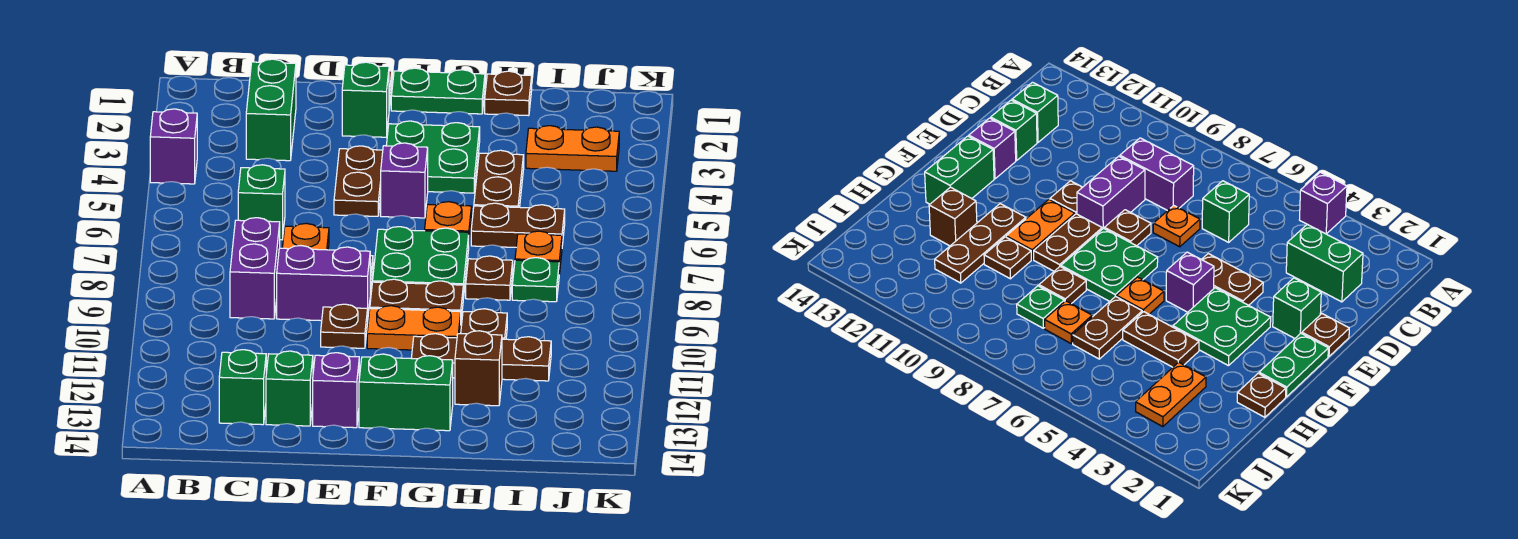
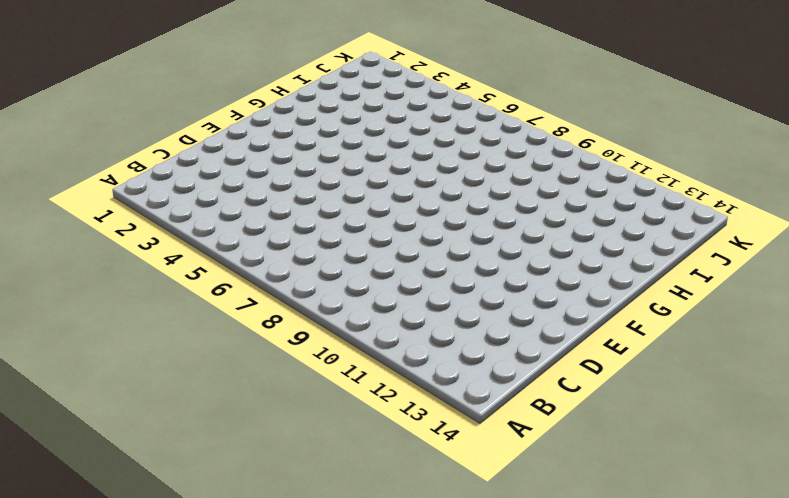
none -> purple 1x1 brick [150,109,197,184]
none -> green 1x2 brick [246,59,296,161]
none -> green 1x1 brick [238,165,285,240]
none -> purple 1x2 brick [230,218,280,319]

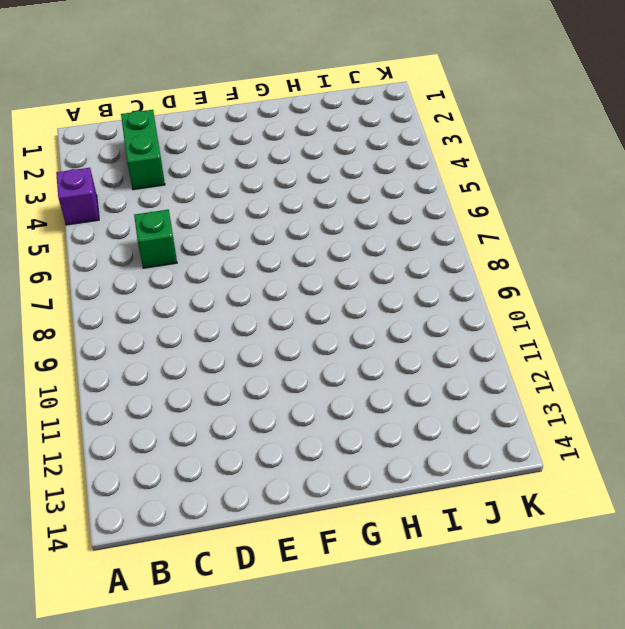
none -> purple 1x2 brick [230,218,280,319]
none -> green 1x1 brick [219,350,266,425]
none -> orange 1x1 plate [282,223,329,250]
none -> purple 1x2 brick [277,246,370,321]

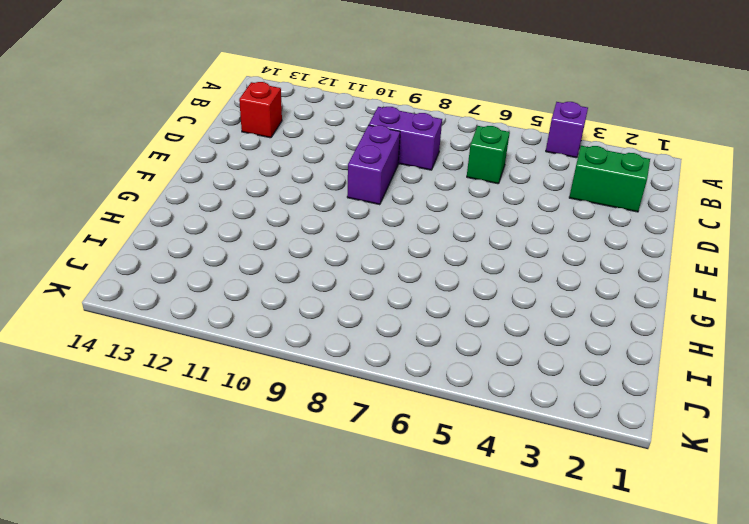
red 1x1 brick [239,82,282,138] -> green 1x1 brick [219,350,266,425]
none -> orange 1x1 plate [282,223,329,250]
none -> green 1x1 brick [266,351,313,426]
none -> brown 1x1 plate [1302,314,1349,357]
none -> green 1x1 brick [342,62,389,137]

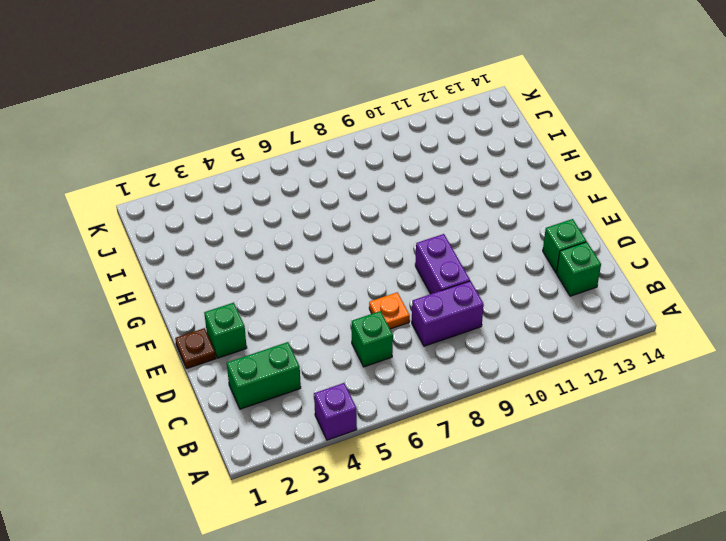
none -> brown 1x2 plate [334,146,383,216]
none -> brown 1x1 plate [1105,210,1151,246]
none -> brown 1x1 plate [321,304,368,348]
none -> purple 1x1 brick [313,353,359,428]

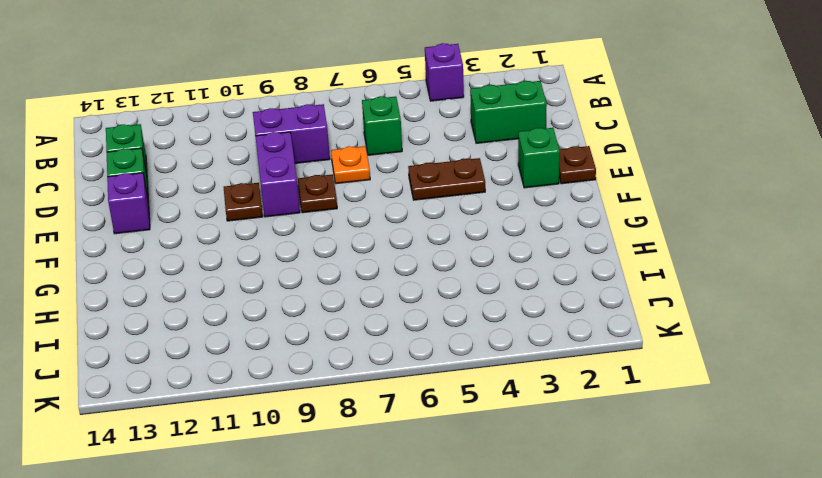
none -> green 1x2 plate [391,68,485,114]
none -> green 2x2 plate [386,121,480,193]
none -> purple 1x1 brick [381,143,428,218]
none -> green 2x2 plate [373,227,469,298]

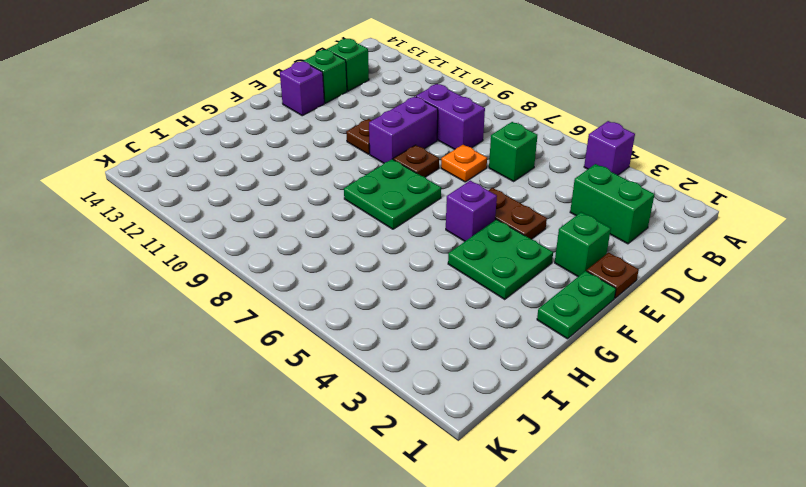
none -> brown 1x2 plate [370,279,463,319]
none -> orange 1x2 plate [367,306,461,350]
none -> green 1x2 brick [359,354,453,431]
none -> orange 1x1 plate [425,202,472,241]

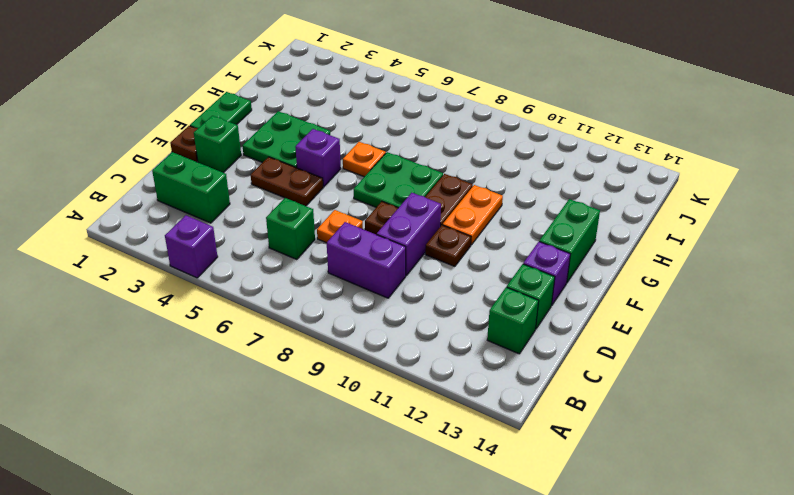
none -> brown 1x3 plate [411,334,551,381]
none -> brown 1x1 plate [485,71,532,116]
none -> brown 1x2 plate [474,150,524,207]
none -> brown 1x2 plate [471,203,565,247]

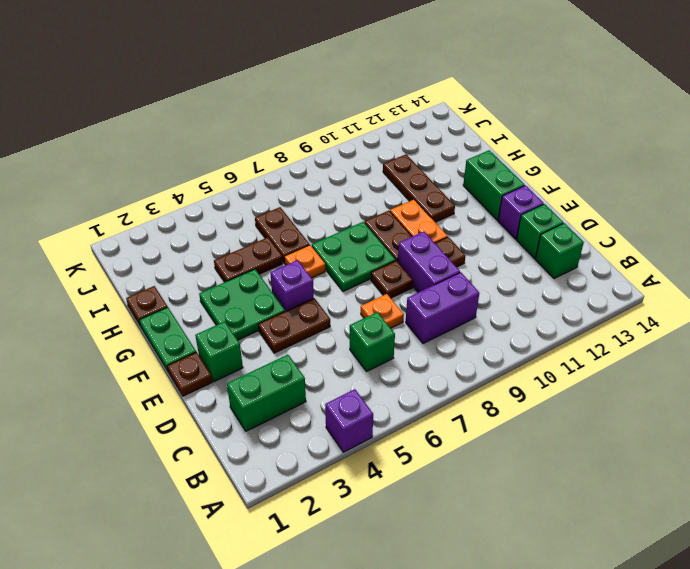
none -> brown 1x1 plate [466,256,513,300]
none -> brown 1x1 plate [461,309,507,339]
none -> brown 1x1 brick [455,331,502,406]
none -> orange 1x2 plate [526,126,619,171]

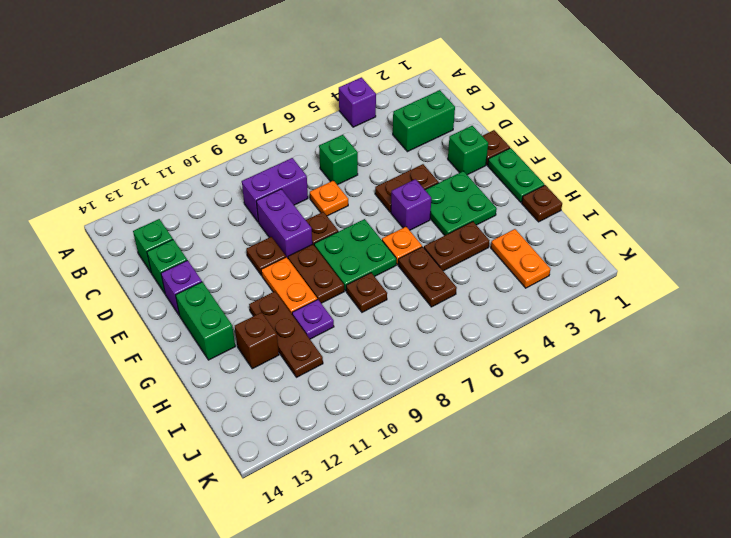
purple 1x1 plate [292,299,334,339] -> brown 1x1 plate [461,309,507,339]
none -> orange 1x1 plate [515,231,562,274]
none -> green 1x1 plate [512,258,559,302]

